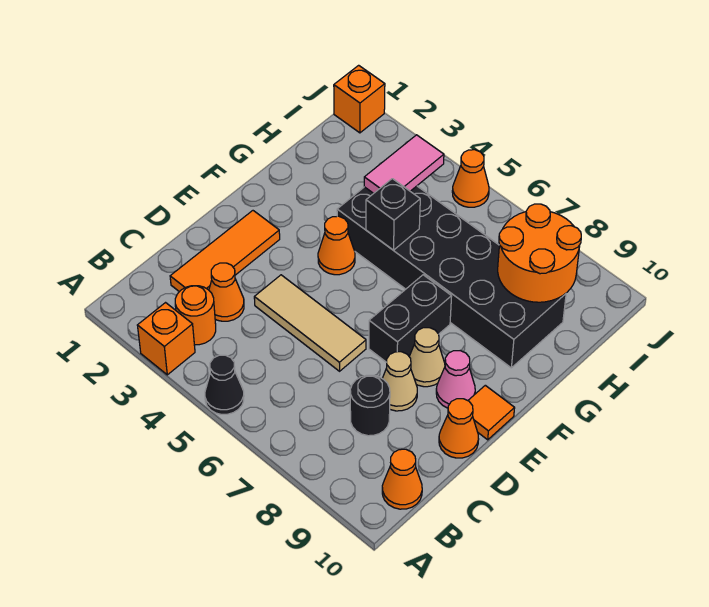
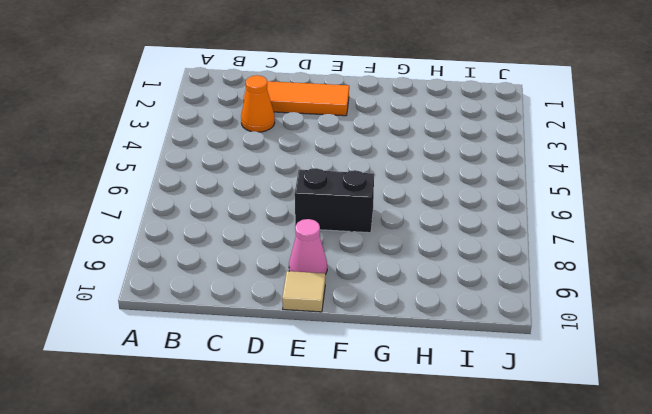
tan 1x1 tile [282,271,325,312] -> orange 1x1 tile [468,385,515,440]
none -> orange 1x1 brick [137,303,195,375]
none -> black 1x1 cone [205,355,244,414]
none -> orange 1x1 round brick [175,286,216,345]

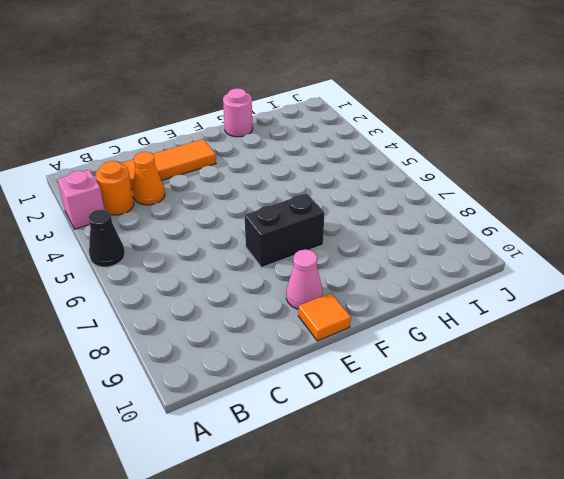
pink 1x1 brick [57,170,104,229] -> orange 1x1 brick [137,303,195,375]
pink 1x1 round brick [223,88,253,137] -> none
none -> orange 1x1 cone [382,449,422,509]
none -> black 1x1 round brick [350,375,390,436]
none -> tan 1x3 tile [254,275,366,371]

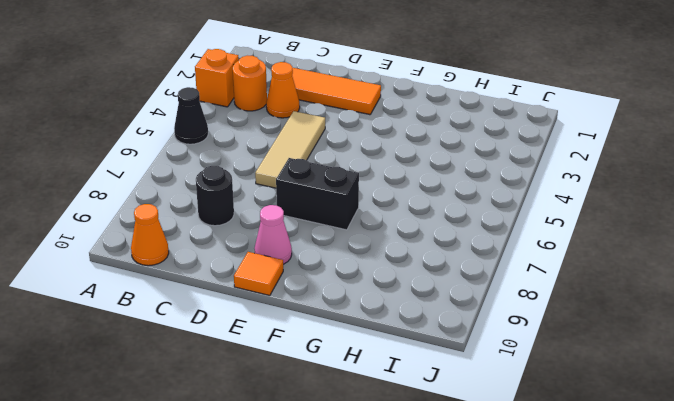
none -> tan 1x1 cone [382,352,417,411]
none -> orange 1x1 cone [439,399,479,458]
none -> tan 1x1 cone [409,328,445,387]

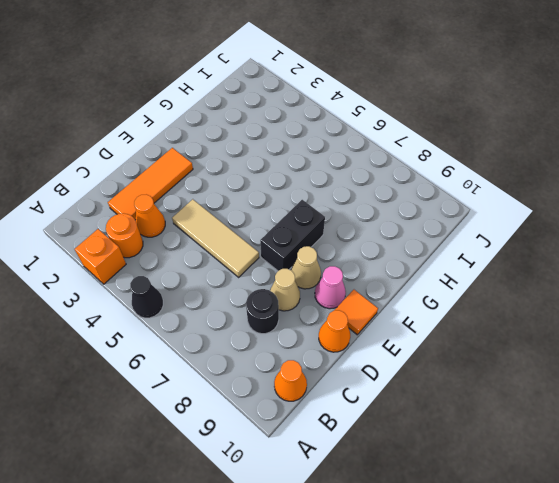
none -> orange 1x1 cone [318,216,355,275]
none -> black 2x6 brick [337,186,566,368]
none -> orange 1x1 brick [334,65,385,133]

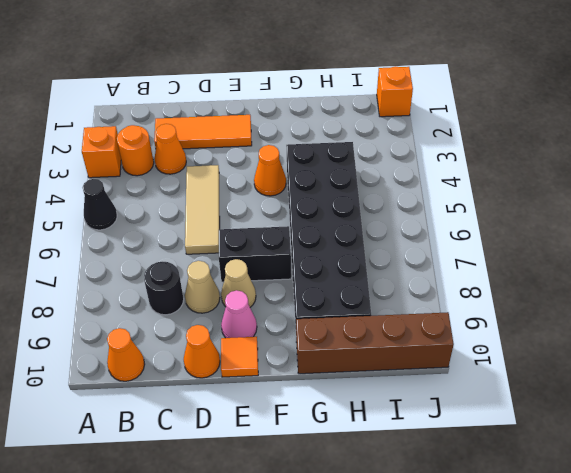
brown 1x4 brick [296,312,454,374] -> none
none -> orange 1x1 cone [452,150,489,207]
none -> black 1x1 brick [366,179,420,250]
none -> pink 1x2 tile [364,135,444,193]

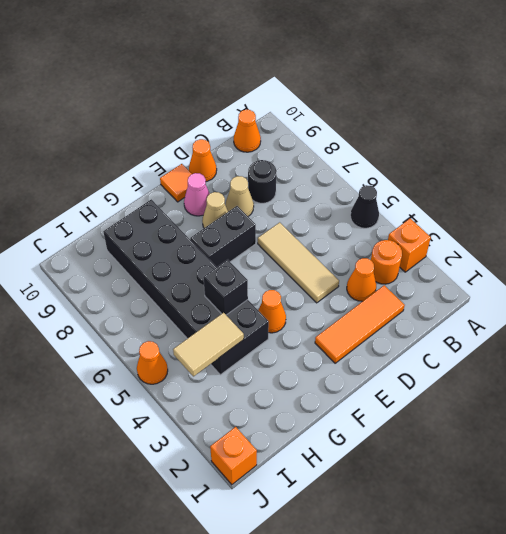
tan 1x2 tile [173,313,244,376] -> pink 1x2 tile [364,135,444,193]
none -> orange 2x2 round brick [498,204,581,302]

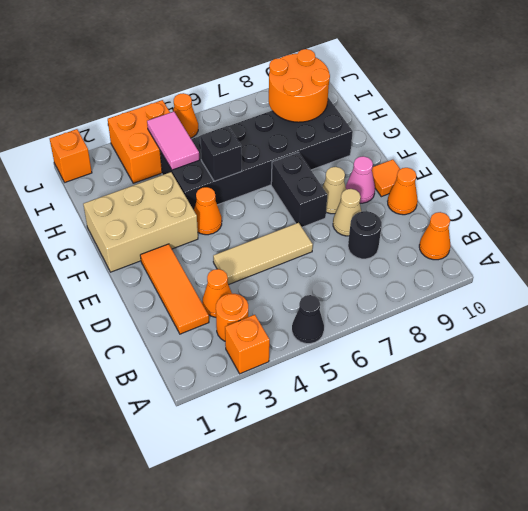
tan 2x3 brick [83,172,198,272] -> none
orange 2x2 brick [108,100,170,183] -> none

